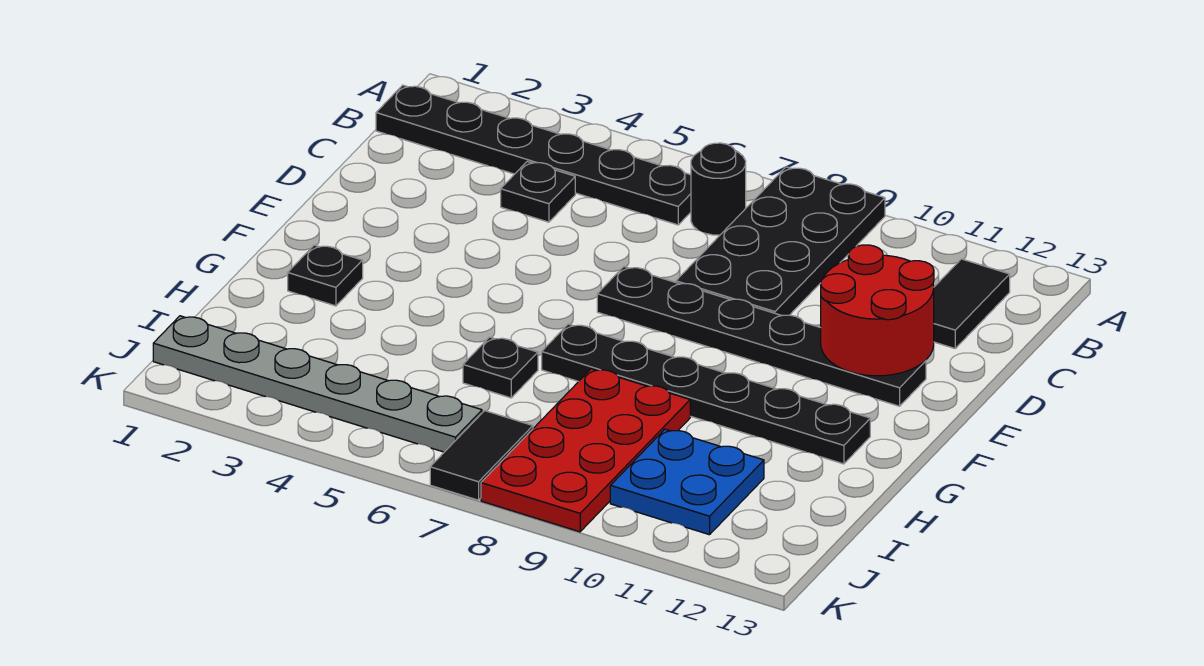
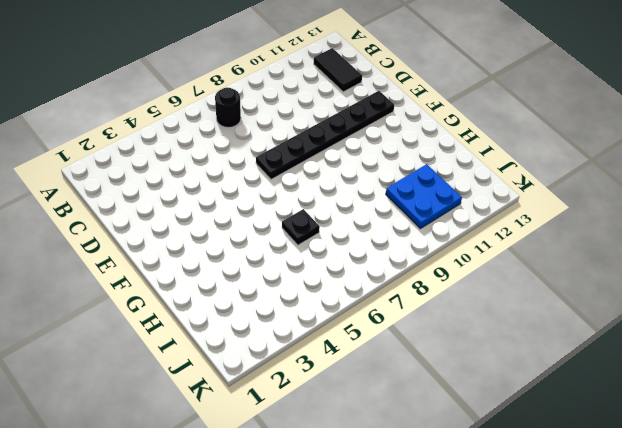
none -> black 2x4 plate [676,167,885,316]
none -> black 1x6 plate [376,85,691,225]
none -> black 1x1 plate [501,161,575,222]

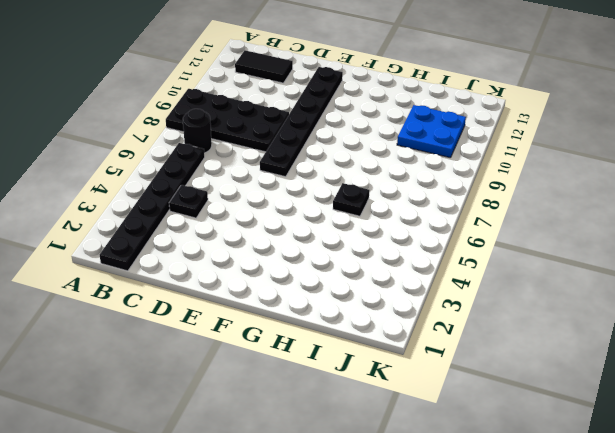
none -> black 1x1 plate [288,245,363,306]
none -> black 1x6 plate [542,324,870,464]
none -> red 2x4 plate [481,369,690,532]

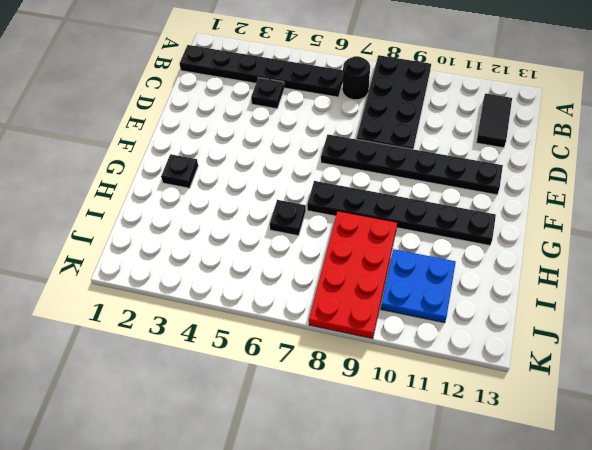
none -> grey 1x6 plate [153,316,482,452]
none -> black 1x2 tile [430,411,533,500]
none -> red 2x2 round brick [821,245,934,376]

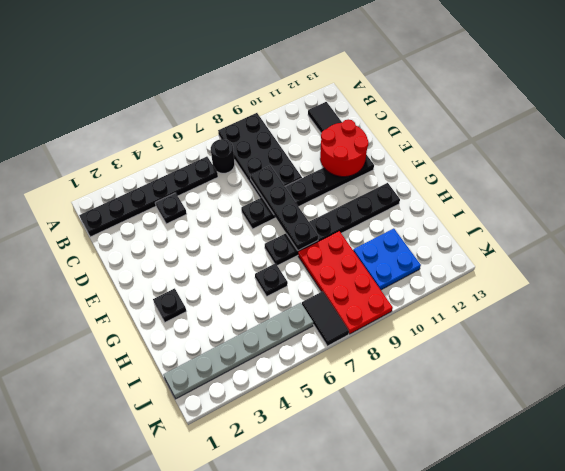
black 1x4 plate [251,166,318,250] -> none

